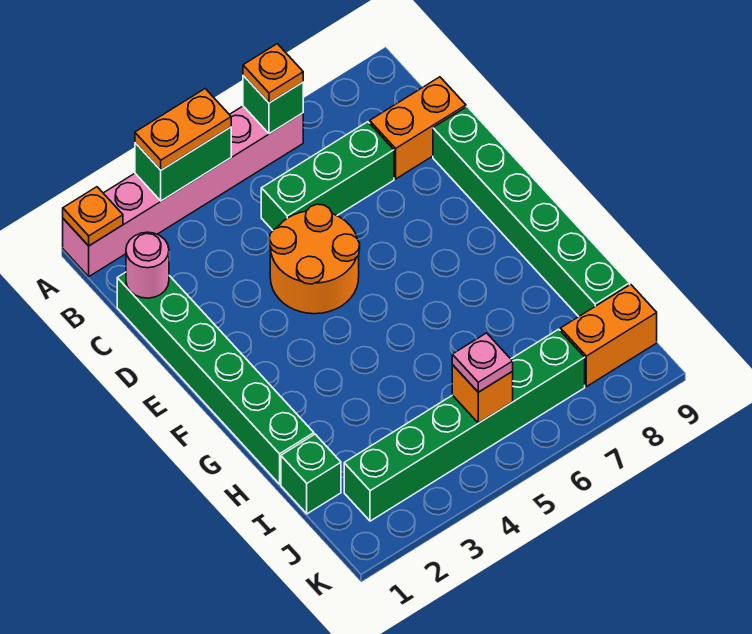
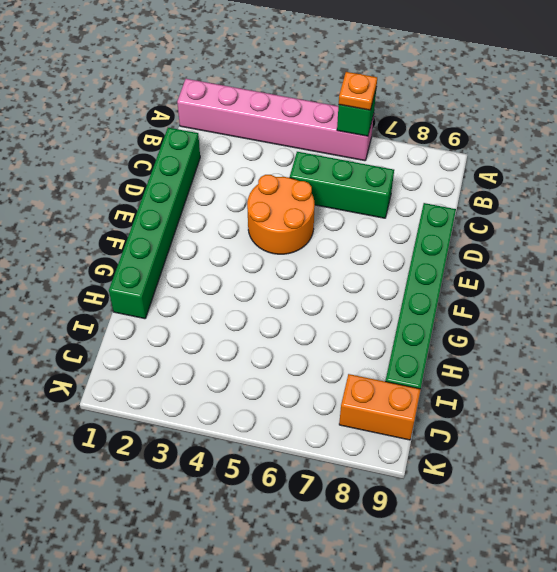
none -> orange 1x2 brick [370,77,466,179]
none -> green 1x1 brick [281,434,341,514]
none -> green 1x6 brick [344,329,585,521]

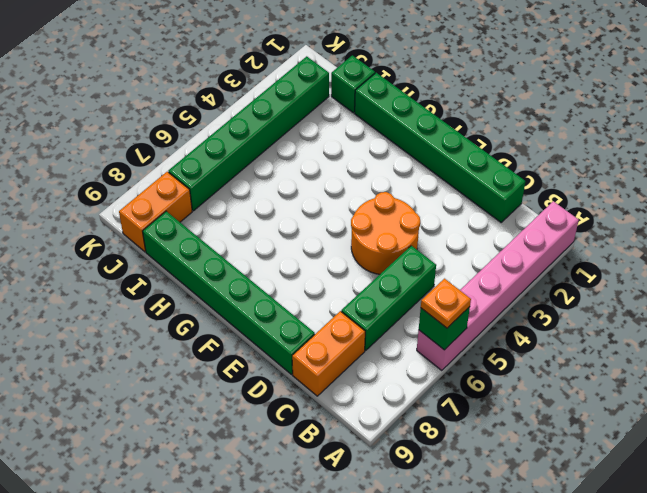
none -> orange 1x1 plate [63,187,123,246]
none -> green 1x2 brick [135,127,231,201]
none -> pink 1x1 round brick [126,232,169,298]

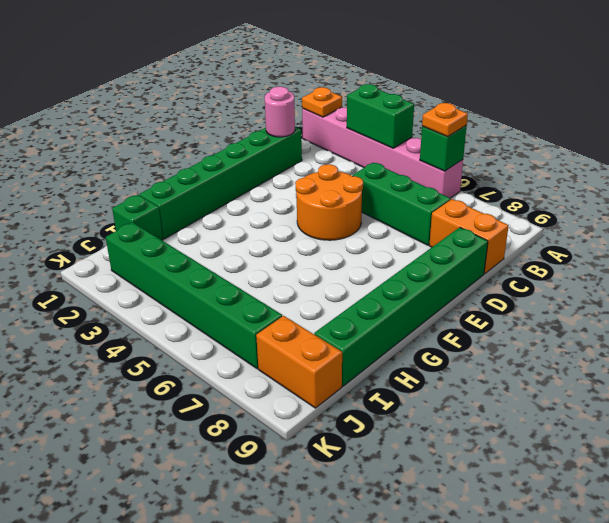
none -> orange 1x1 brick [452,365,513,423]
none -> orange 1x2 plate [135,89,231,170]
none -> pink 1x1 plate [452,333,513,392]

